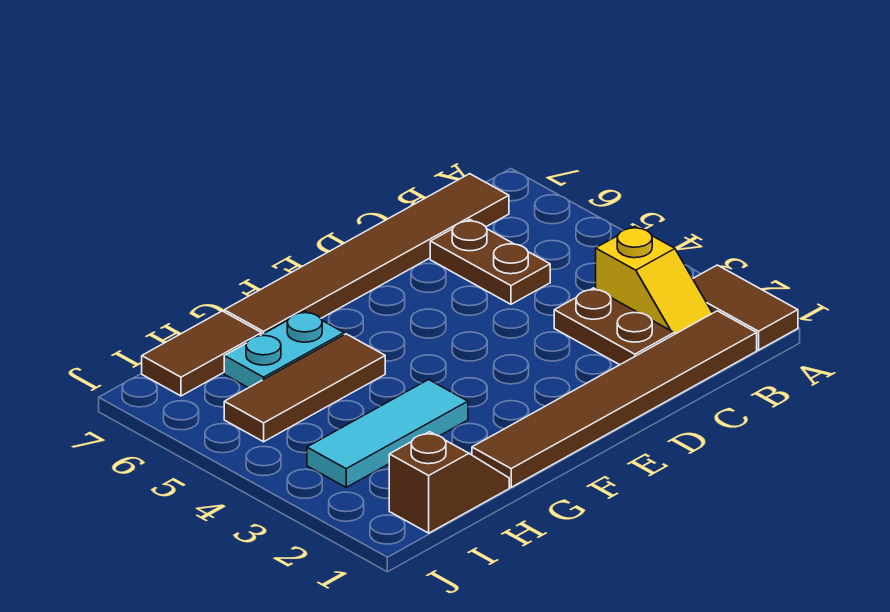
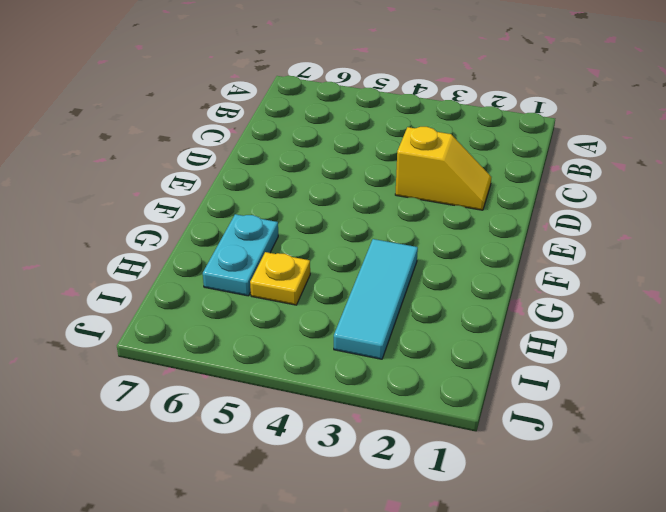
yellow 1x2 slope [395,127,491,210] -> yellow 1x2 slope moved to [596,226,712,335]
yellow 1x1 plate [250,252,310,305] -> brown 1x3 tile [224,334,385,442]
none -> brown 1x2 tile [693,265,798,350]
none -> brown 1x6 tile [472,311,757,487]

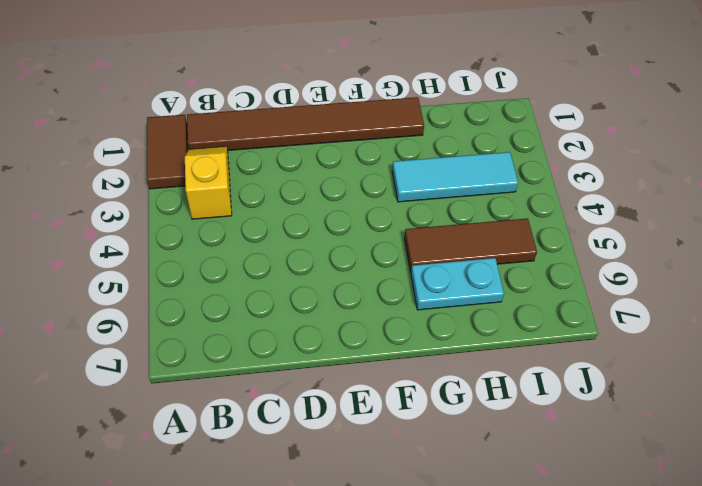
none -> brown 1x6 tile [224,174,509,334]
none -> brown 1x2 plate [554,288,674,365]

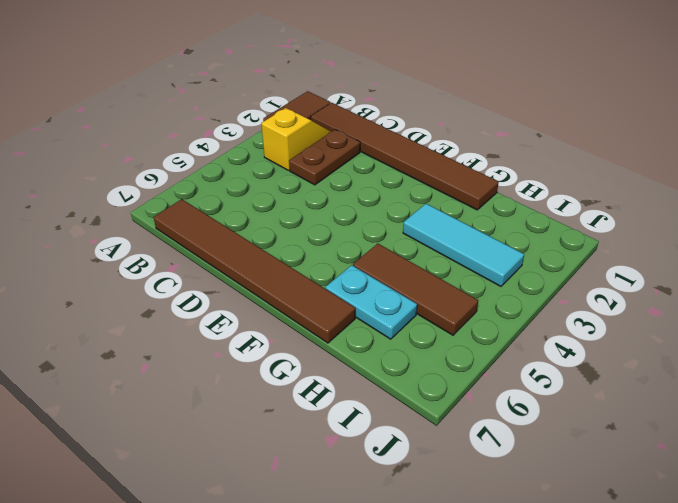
none -> brown 1x2 plate [430,219,550,304]
none -> brown 1x2 slope [389,432,509,533]

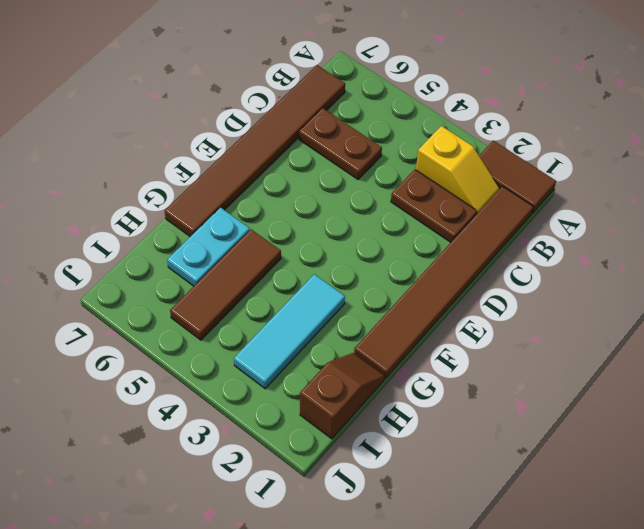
none -> brown 1x2 tile [142,311,262,396]

